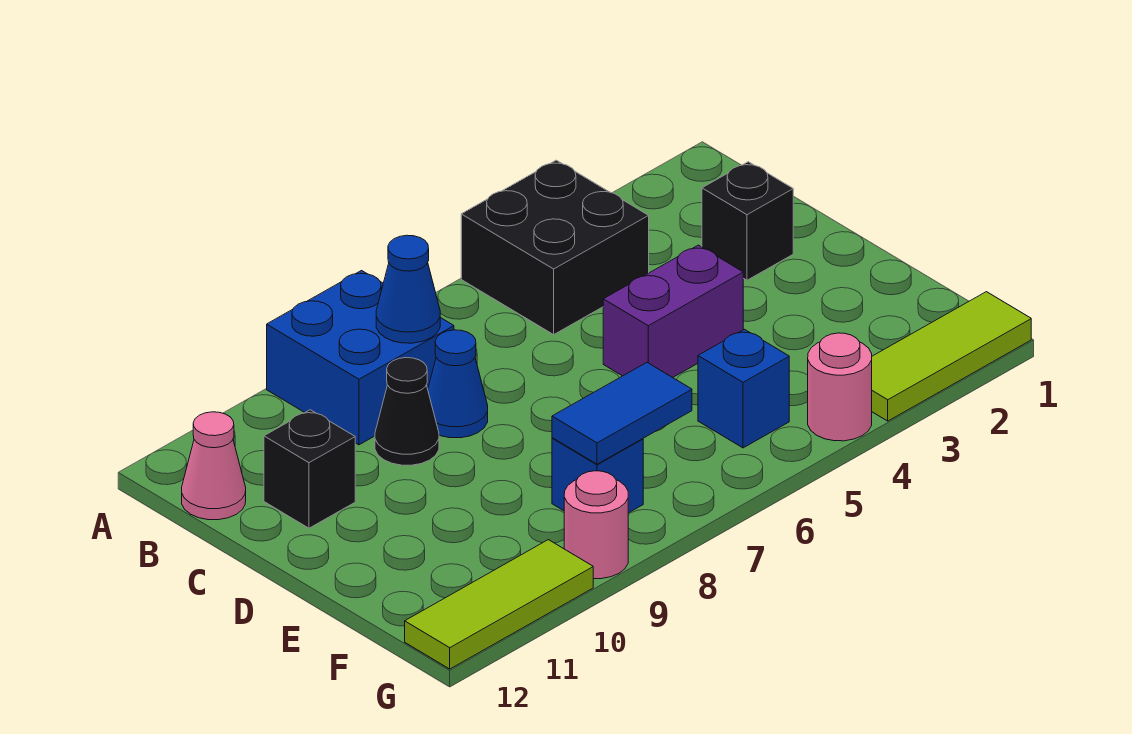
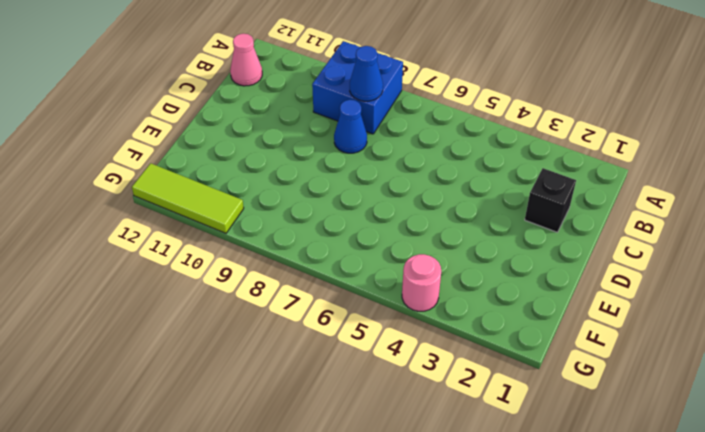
none -> black 2x2 brick [461,160,649,335]
none -> black 1x1 cone [375,358,439,465]
none -> black 1x1 brick [264,410,355,528]

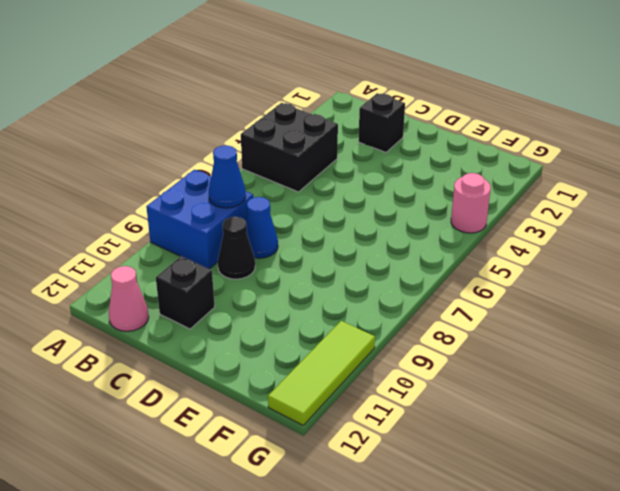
none -> purple 1x2 brick [603,245,743,378]
none -> blue 1x1 brick [698,329,789,448]
none -> blue 1x1 brick [552,438,643,513]

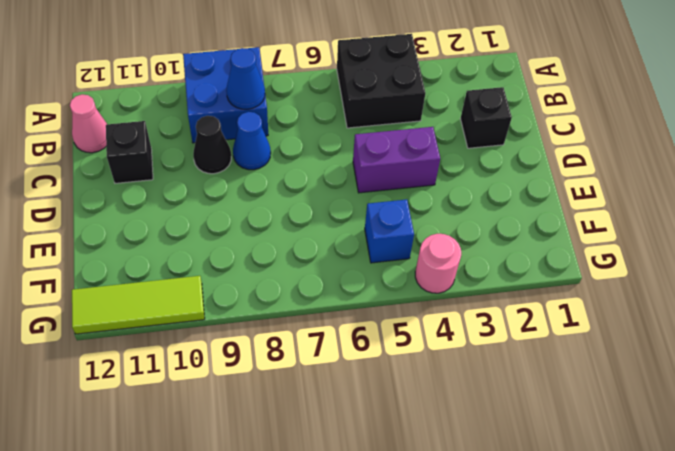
none -> blue 1x1 brick [552,438,643,513]
none -> lime 1x3 tile [872,292,1031,421]
none -> pink 1x1 round brick [564,471,628,579]

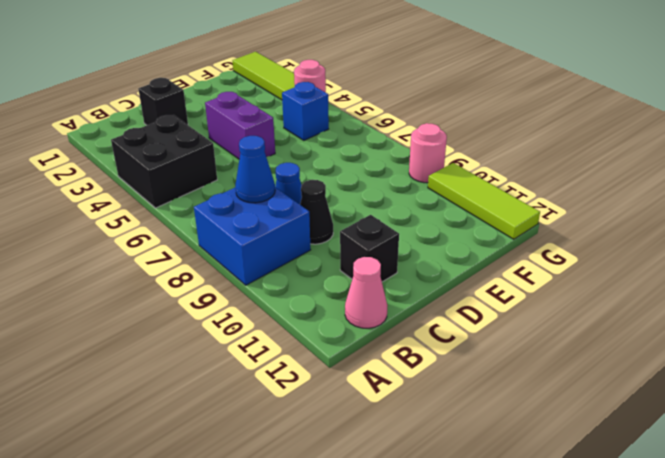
none -> blue 1x1 brick [552,438,643,513]
none -> blue 1x2 tile [552,363,692,464]

